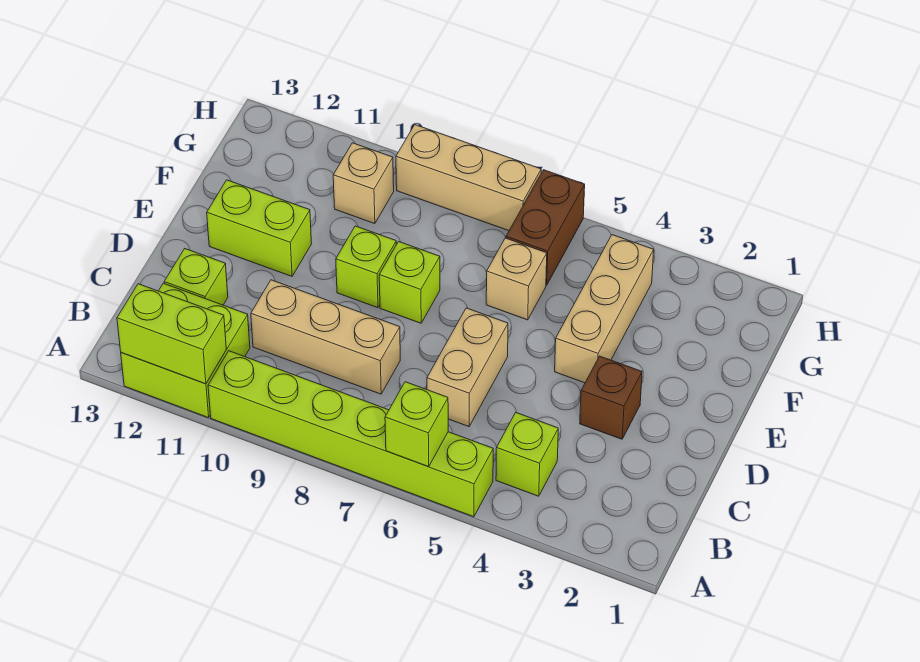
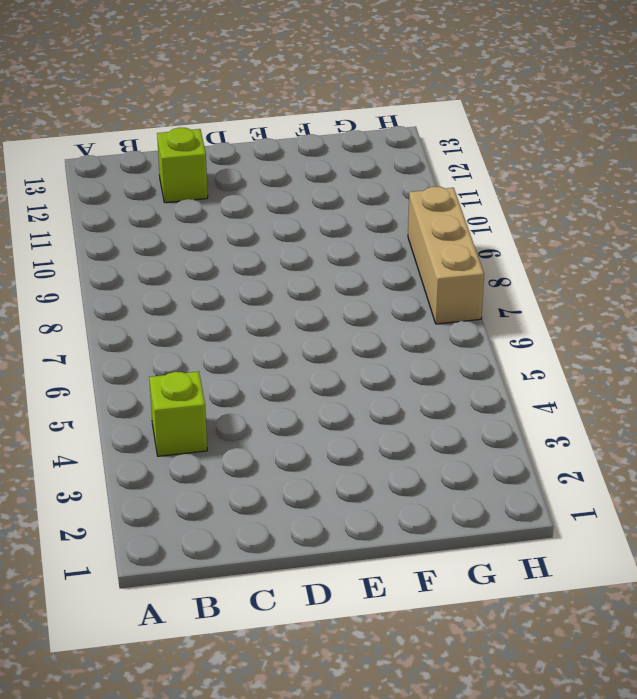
none -> lime 1x6 brick [208,351,493,517]
none -> lime 2x2 brick [121,283,250,418]
none -> tan 1x2 brick [427,308,508,427]

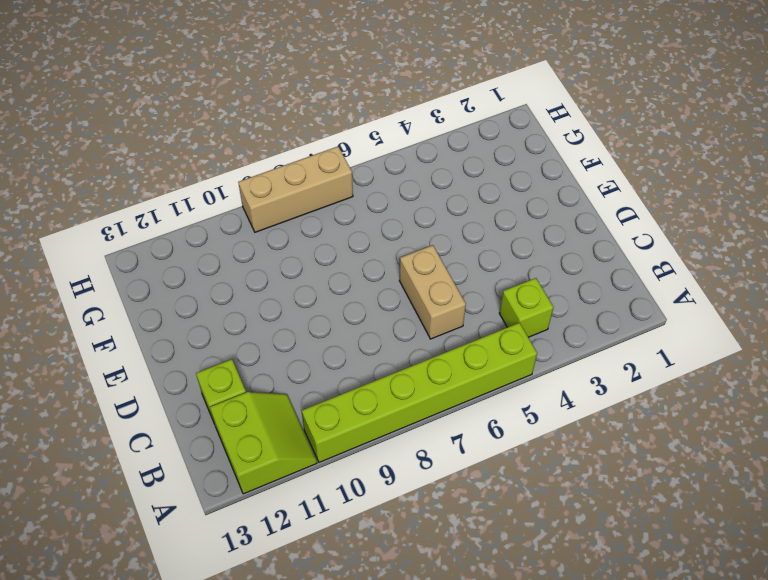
lime 2x2 slope [210,392,317,494] -> lime 2x2 brick [121,283,250,418]
none -> tan 1x3 brick [251,280,400,394]
none -> brown 1x1 brick [580,356,642,439]
none -> tan 1x3 brick [555,235,654,383]

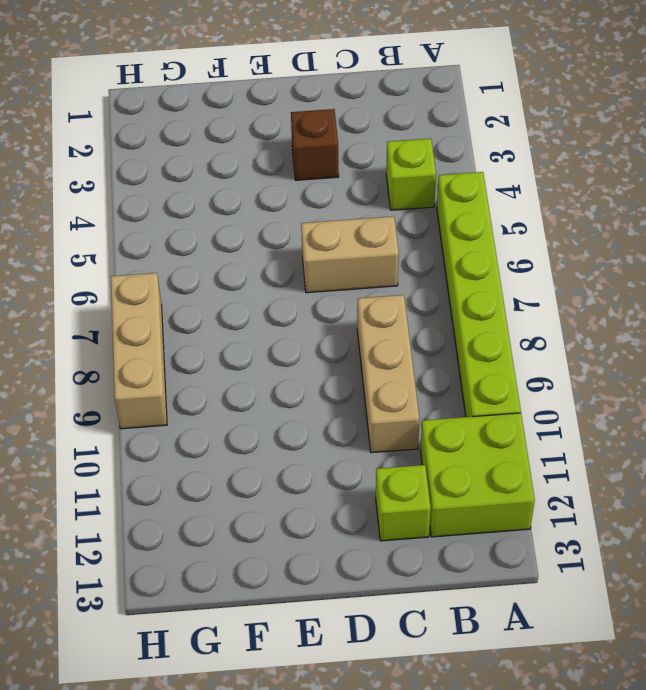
none -> tan 1x3 brick [555,235,654,383]
none -> lime 1x1 brick [379,242,440,323]
none -> lime 1x1 brick [336,226,396,308]

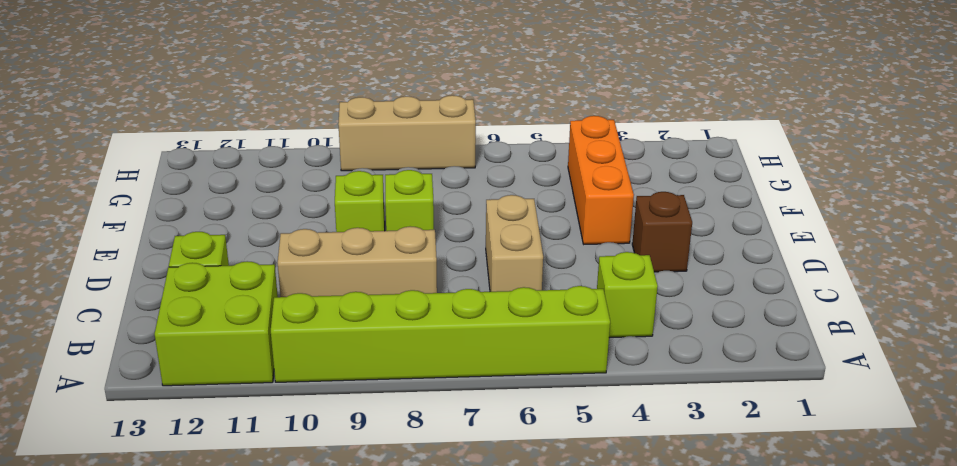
orange 1x3 brick [568,116,634,244] -> tan 1x3 brick [555,235,654,383]
none -> lime 1x2 brick [207,180,312,276]
none -> tan 1x1 brick [486,238,547,320]
none -> brown 1x2 brick [506,170,585,285]

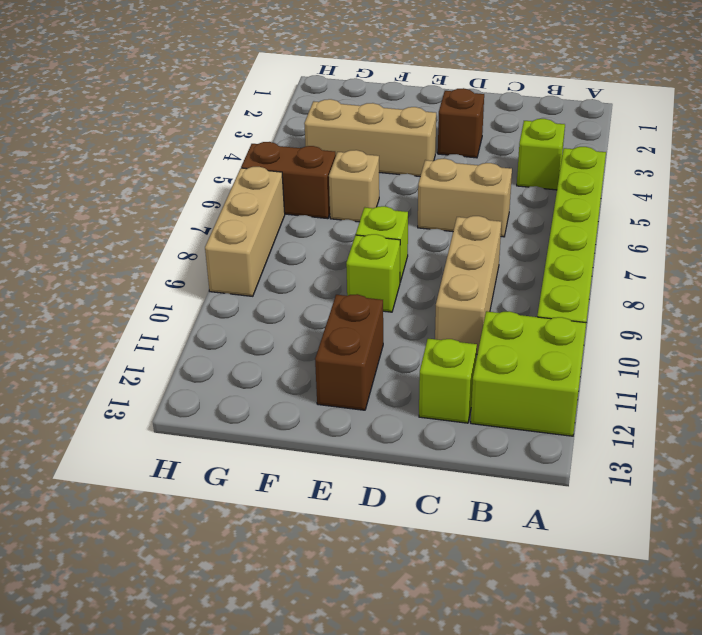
brown 1x2 brick [315,294,383,410] -> lime 1x2 brick [207,180,312,276]
none -> tan 1x1 brick [333,143,394,224]
none -> lime 1x1 brick [385,382,448,467]
none -> lime 1x2 brick [117,284,226,384]

